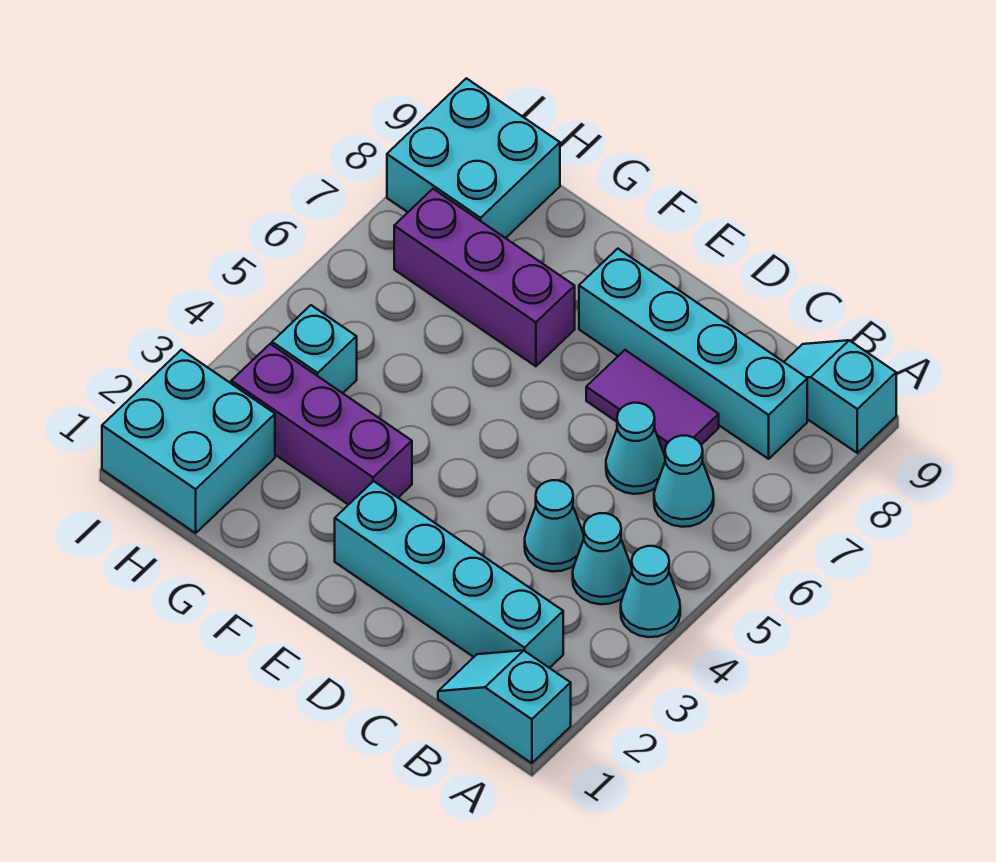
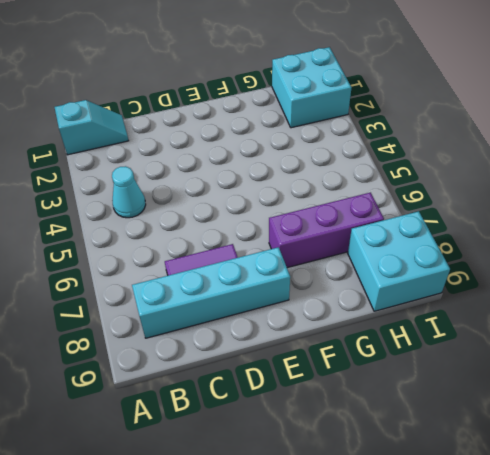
none -> cyan 1x1 cone [621,546,680,637]
none -> cyan 1x2 slope [784,340,896,453]
none -> cyan 1x4 brick [335,481,563,668]

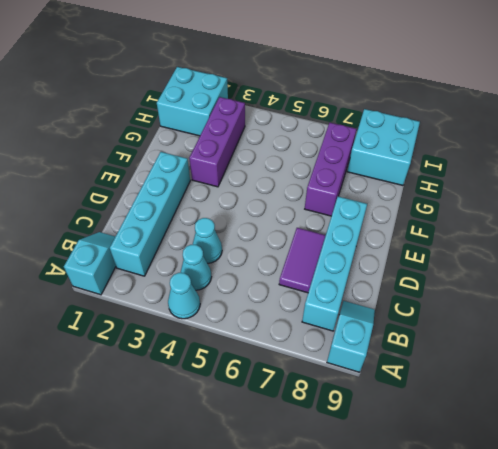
none -> cyan 1x1 cone [654,436,714,527]
none -> cyan 1x1 cone [606,403,665,494]
none -> cyan 1x1 brick [272,305,357,393]

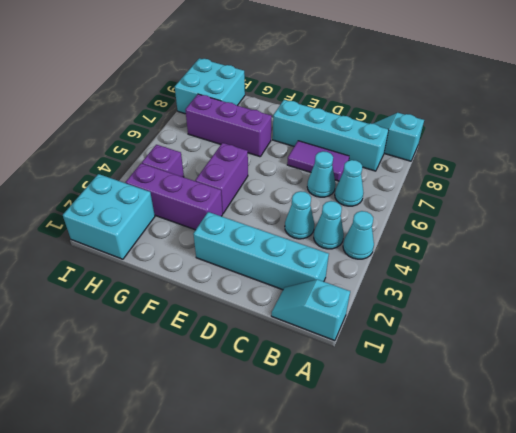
purple 1x2 brick [195,143,248,213] -> none
purple 1x1 brick [142,145,184,177] -> cyan 1x1 brick [272,305,357,393]

